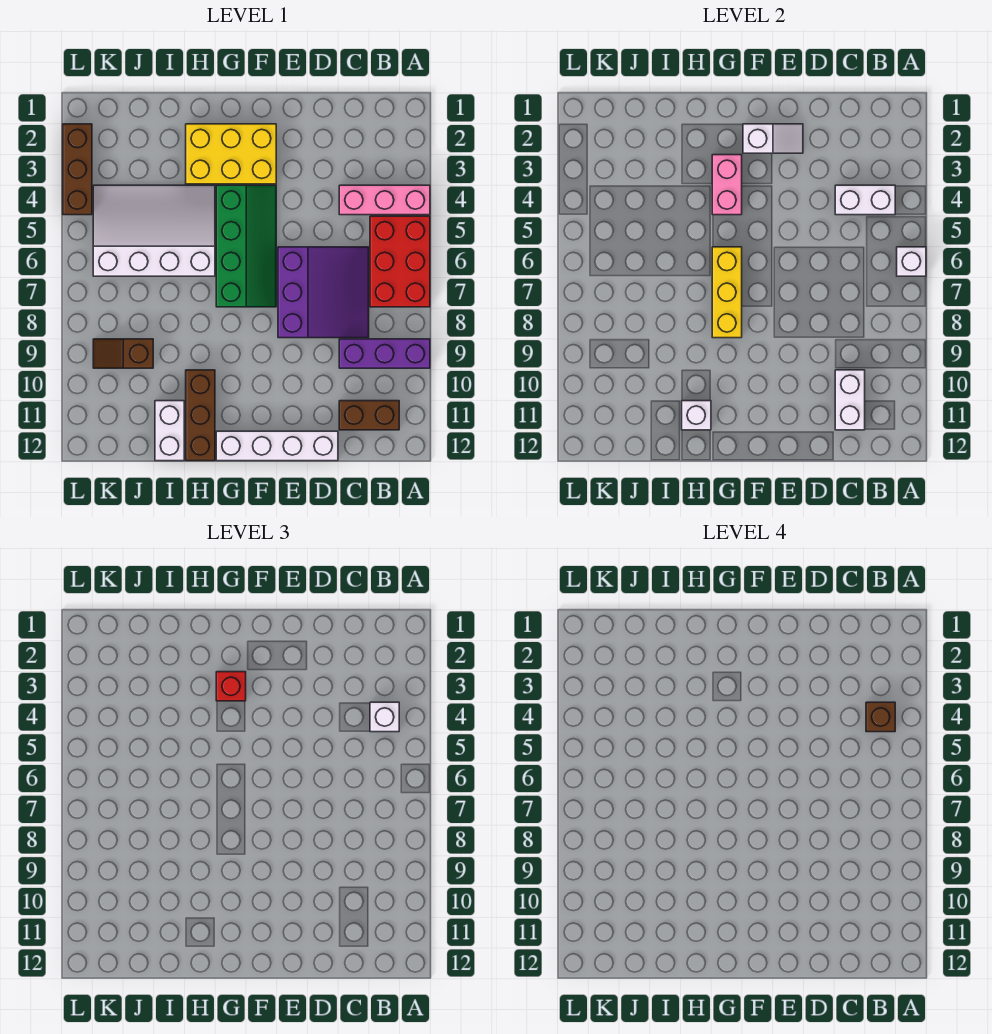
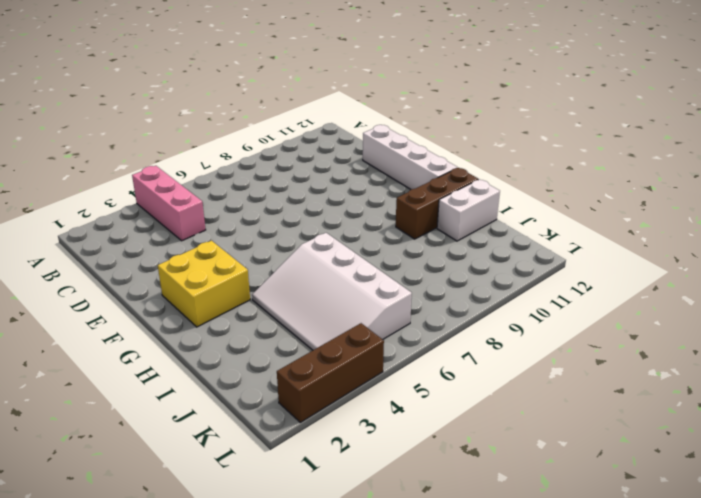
yellow 2x2 brick [158,240,250,327] -> yellow 2x3 brick [186,124,276,184]
none -> red 2x3 brick [370,216,430,307]
none -> purple 1x3 brick [339,339,430,368]
none -> brown 1x2 brick [339,401,399,430]

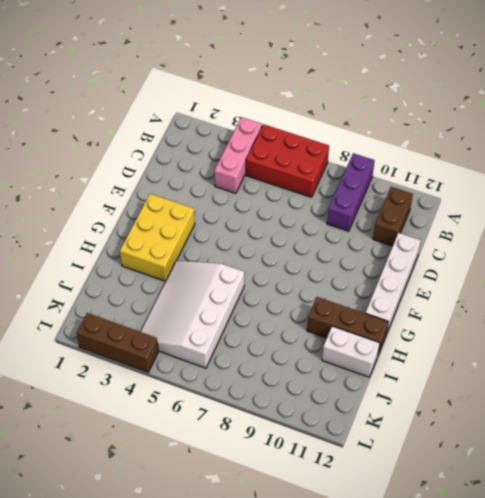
none -> purple 3x3 slope [278,247,369,338]
none -> green 2x4 slope [216,185,276,307]
none -> brown 1x2 slope [93,339,153,368]

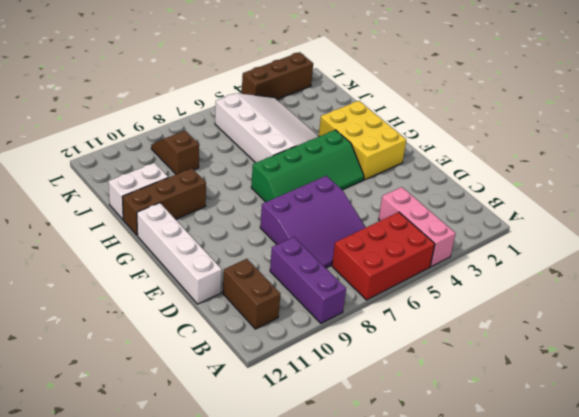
none -> white 1x1 brick [897,247,926,276]
none -> white 1x2 brick [835,185,895,215]
none -> white 1x2 brick [835,370,865,430]

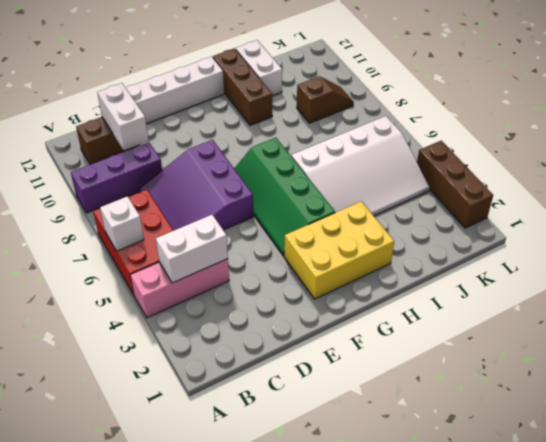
none -> white 1x2 slope [743,124,803,153]
none -> pink 1x2 brick [712,155,742,215]
none -> yellow 1x3 brick [712,247,742,338]

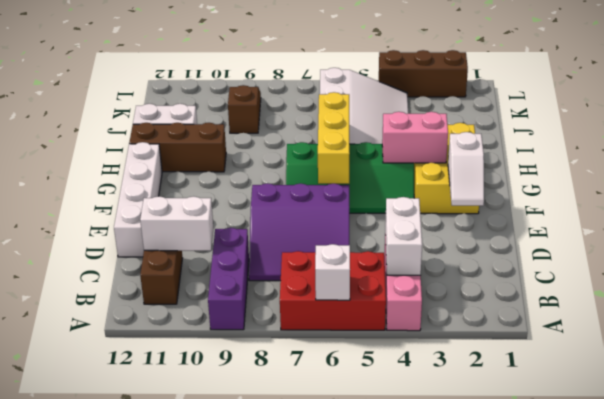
yellow 1x3 brick [318,92,350,184] -> yellow 1x3 brick turned to [712,247,742,338]
none -> white 1x1 brick [682,401,711,430]
none -> white 1x1 brick [370,702,399,732]
none -> red 1x1 brick [216,672,246,701]

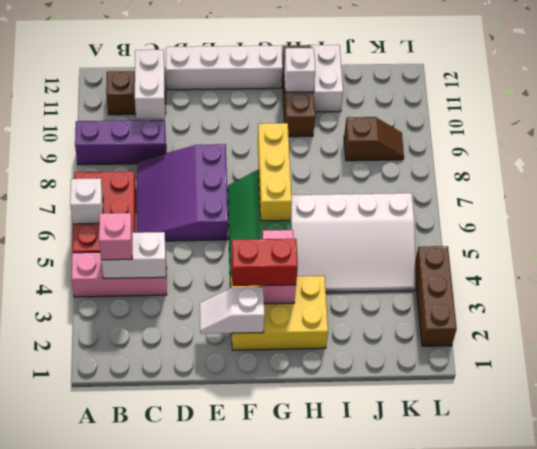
pink 1x1 brick [99,213,132,260] -> white 1x1 brick [370,702,399,732]
red 1x2 brick [231,239,298,286] -> red 1x1 brick [216,672,246,701]
none -> brown 1x1 brick [866,702,895,732]

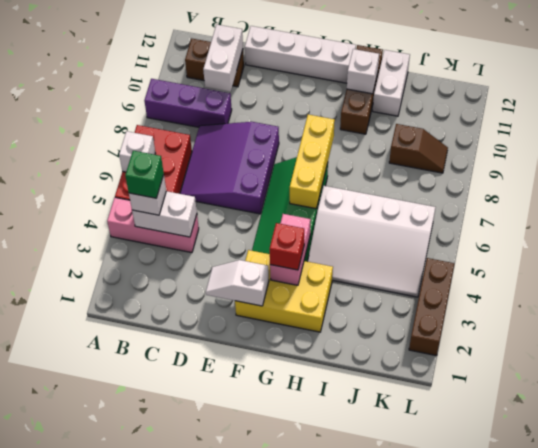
green 1x1 brick [125,151,164,198] -> brown 1x1 brick [866,702,895,732]

